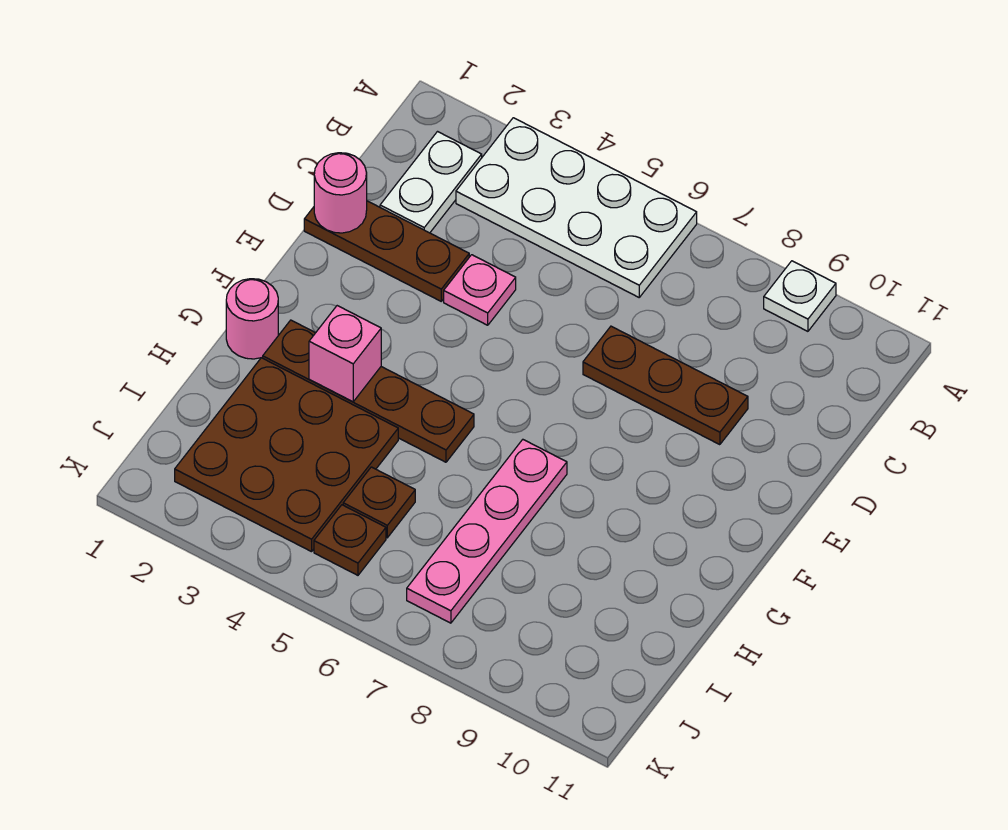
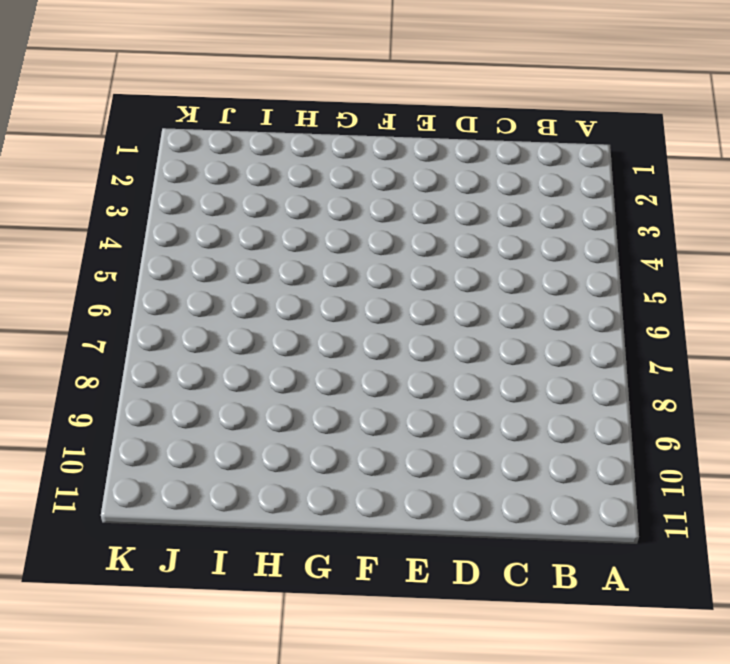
none -> white 2x4 plate [456,118,697,297]
none -> white 1x1 plate [764,261,836,331]
none -> white 1x2 plate [380,132,482,233]

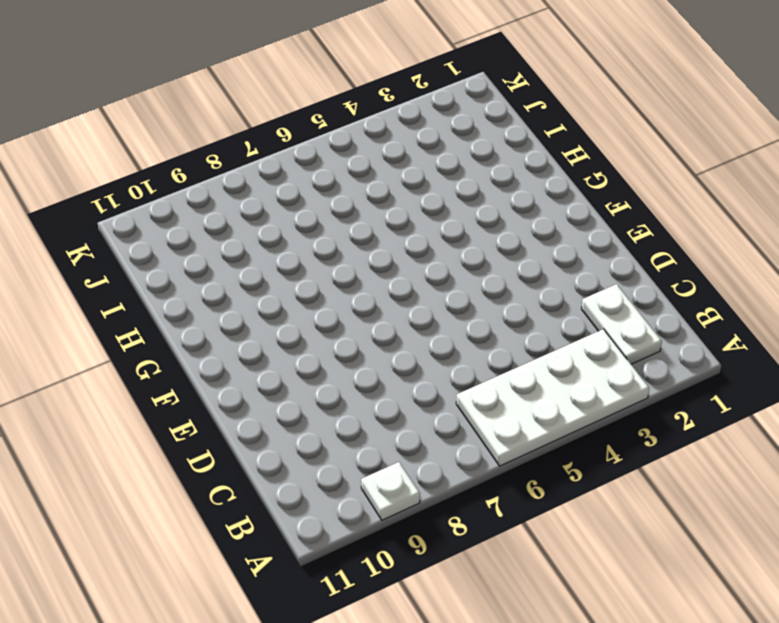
none -> brown 1x3 plate [304,201,469,301]
none -> pink 1x1 plate [444,255,516,325]
none -> brown 1x3 plate [583,326,748,445]

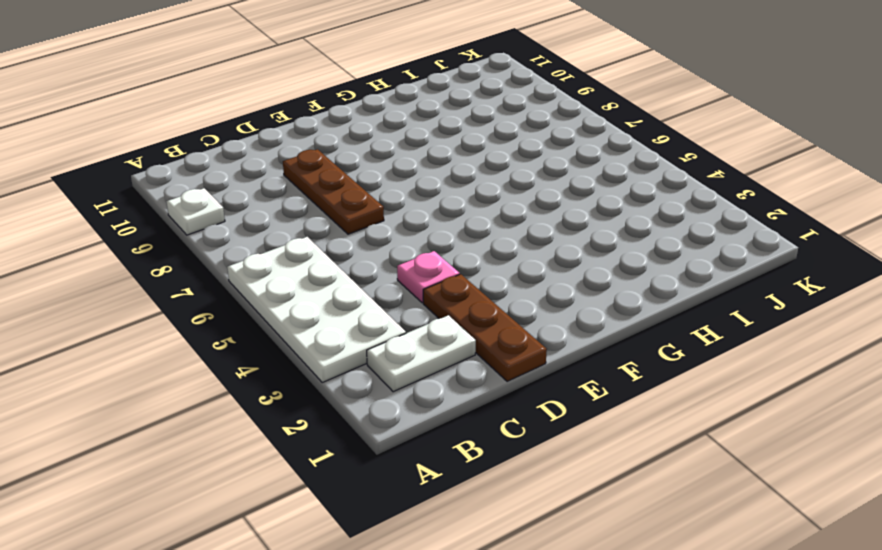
none -> pink 1x1 round brick [226,279,278,359]
none -> brown 1x4 plate [263,320,474,462]
none -> pink 1x4 plate [407,440,567,623]

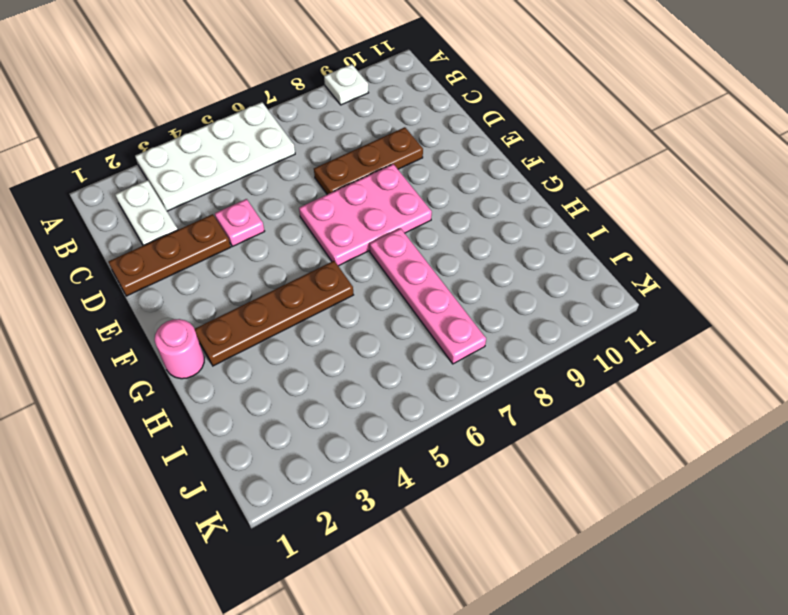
pink 2x3 plate [299,164,432,266] -> none
none -> brown 3x3 plate [175,358,398,552]
none -> brown 1x1 plate [343,467,415,538]
none -> brown 1x1 plate [314,505,386,575]

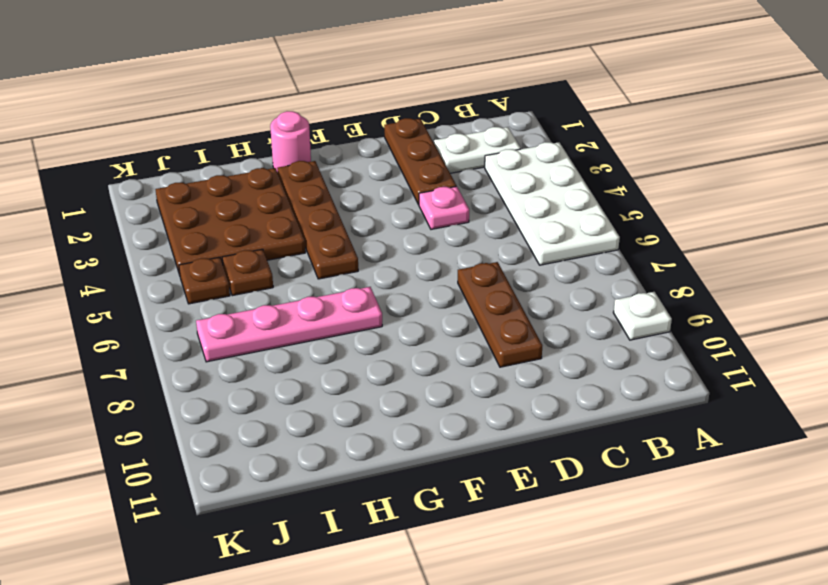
none -> pink 1x1 round brick [314,153,367,233]
none -> pink 1x1 brick [309,306,381,402]

